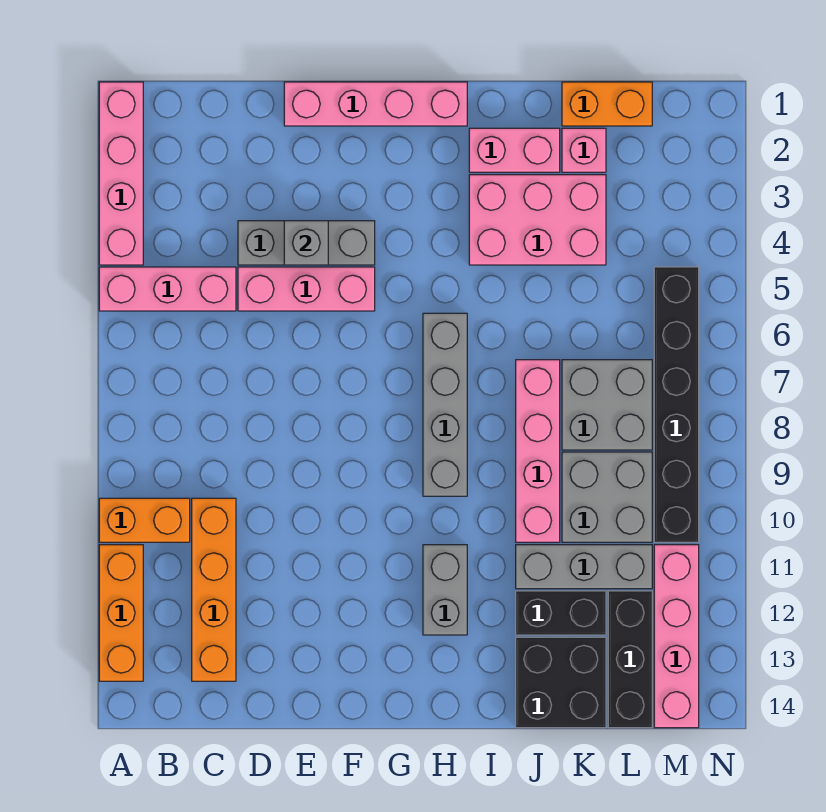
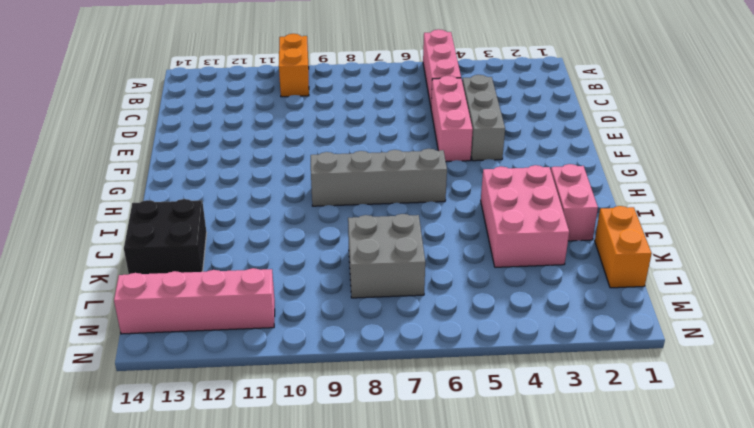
none -> pink 1x4 brick [99,82,143,265]
none -> orange 1x3 brick [99,545,143,681]
none -> orange 1x4 brick [192,498,236,681]

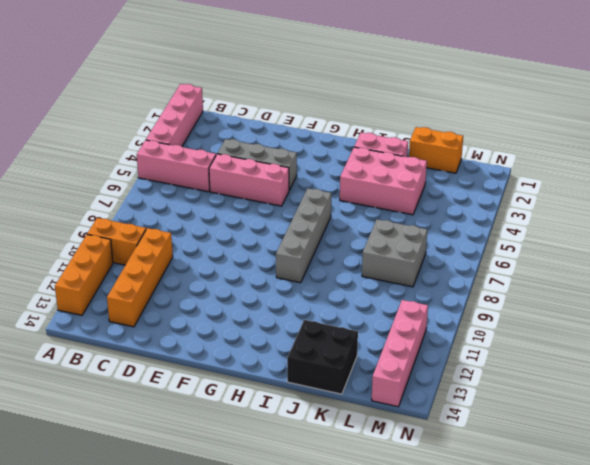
none -> pink 1x4 brick [284,82,467,126]
none -> grey 1x2 brick [423,545,467,635]
none -> pink 1x4 brick [516,360,560,542]

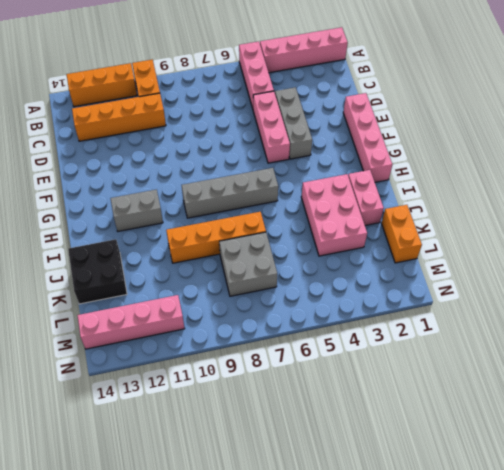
orange 1x4 brick [166,212,266,263] -> pink 1x4 brick [516,360,560,542]
none -> grey 1x3 brick [516,545,652,589]
none -> black 1x2 brick [516,591,606,635]
none -> pink 1x1 brick [562,128,606,172]

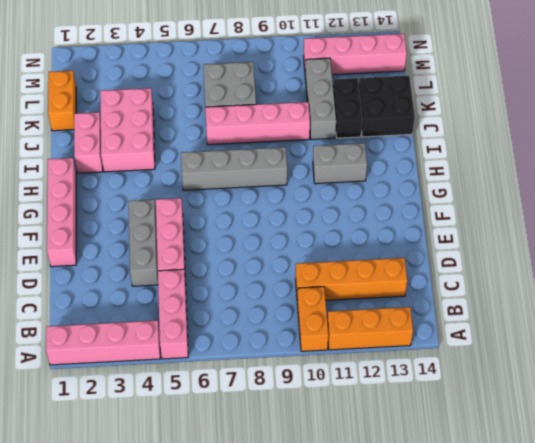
none -> pink 1x1 brick [562,128,606,172]
none -> grey 2x2 brick [562,452,652,542]
none -> black 1x3 brick [608,591,652,728]

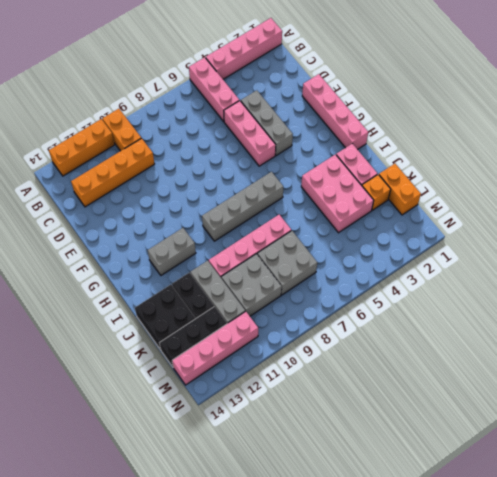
orange 1x1 brick [362,175,391,210] -> pink 1x1 brick [562,128,606,172]
none -> black 1x6 brick [654,267,699,542]
none -> grey 1x1 brick [284,221,328,265]

